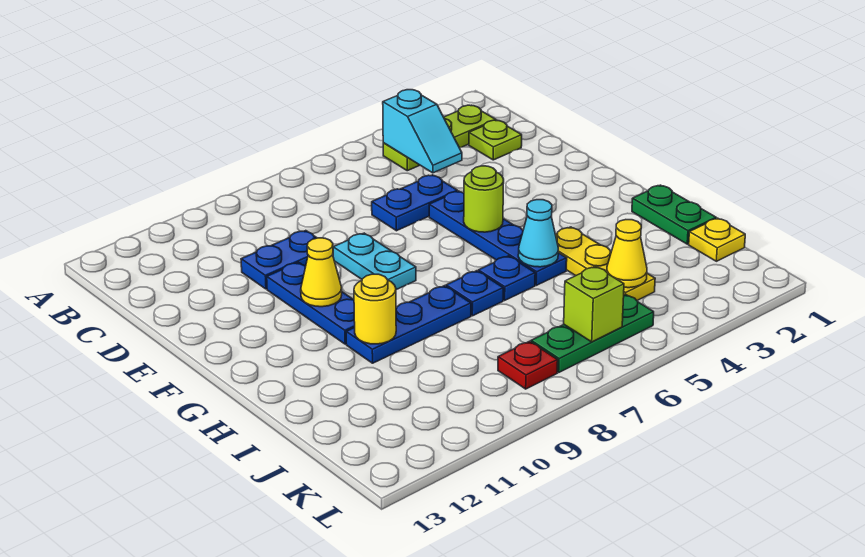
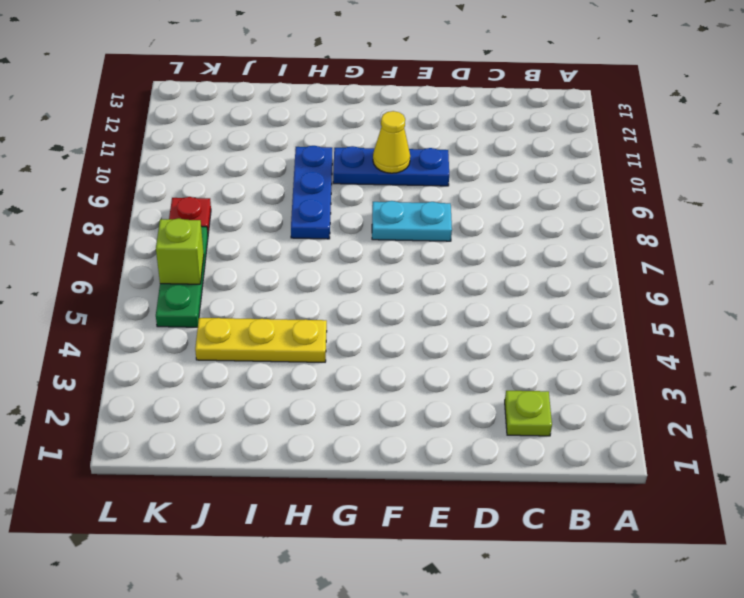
none -> lime 1x3 plate [383,105,496,171]
none -> blue 1x2 plate [372,175,457,231]
none -> blue 1x2 plate [241,231,317,289]

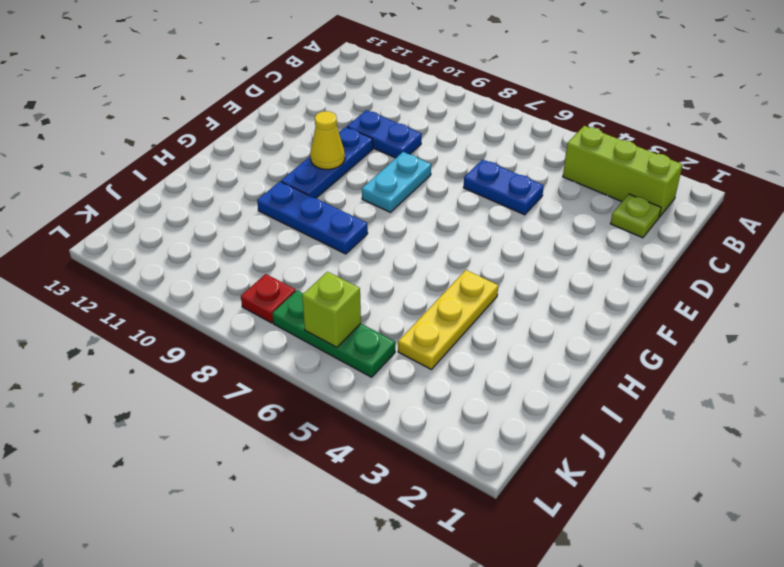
lime 1x3 brick [563,126,683,217] -> lime 1x3 plate [383,105,496,171]
none -> blue 1x4 plate [429,191,567,285]
none -> green 1x2 plate [632,185,716,244]
none -> blue 1x1 plate [478,256,535,300]

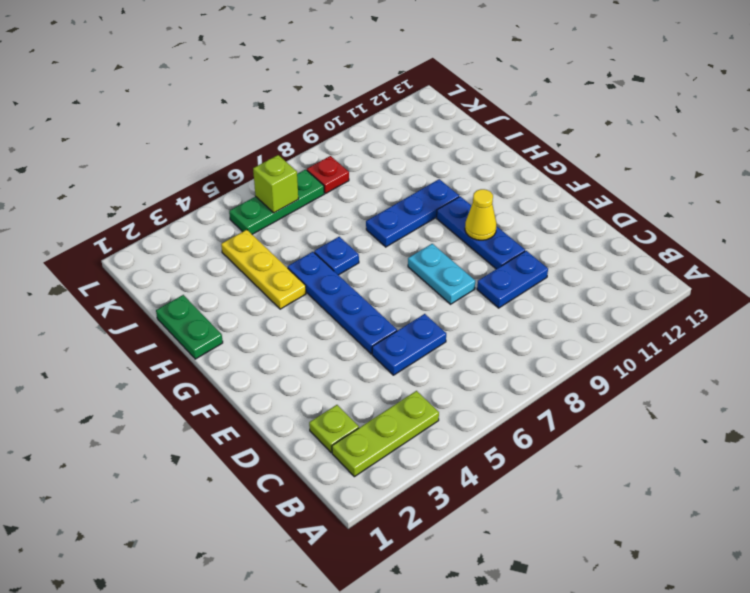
none -> blue 1x1 plate [446,271,503,316]
none -> yellow 1x1 plate [689,218,745,261]
none -> cyan 1x2 slope [383,90,462,173]

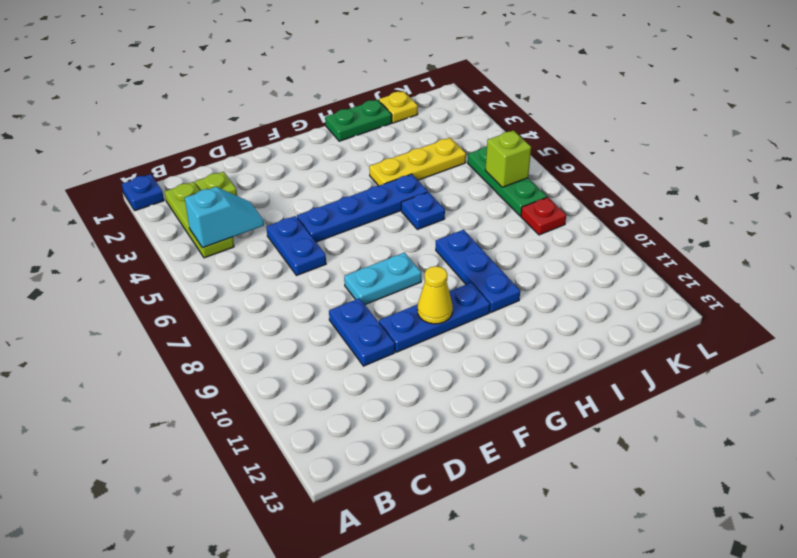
blue 1x1 plate [122,174,164,211] -> blue 1x1 plate moved to [446,271,503,316]
none -> lime 1x1 round brick [464,166,504,232]
none -> cyan 1x1 cone [518,200,558,267]
none -> yellow 1x1 round brick [354,274,396,344]

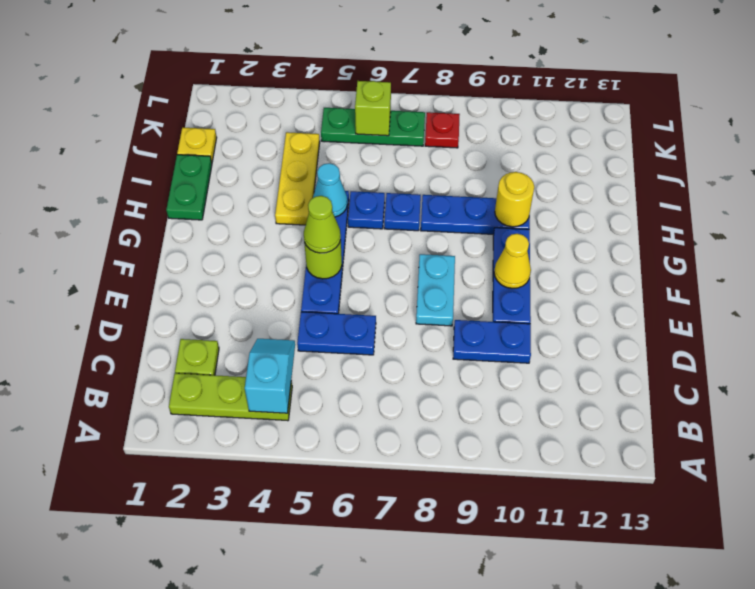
lime 1x1 cone [304,196,341,253] -> none
none -> yellow 1x1 cone [607,220,647,288]

